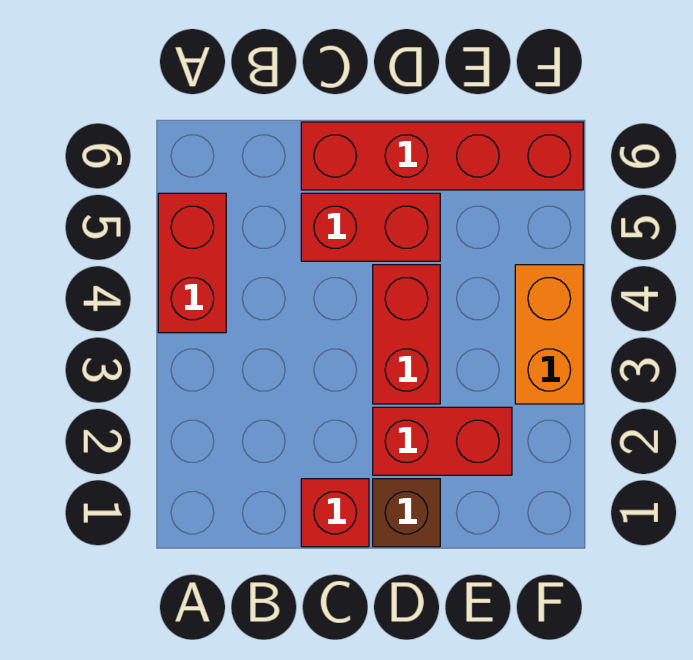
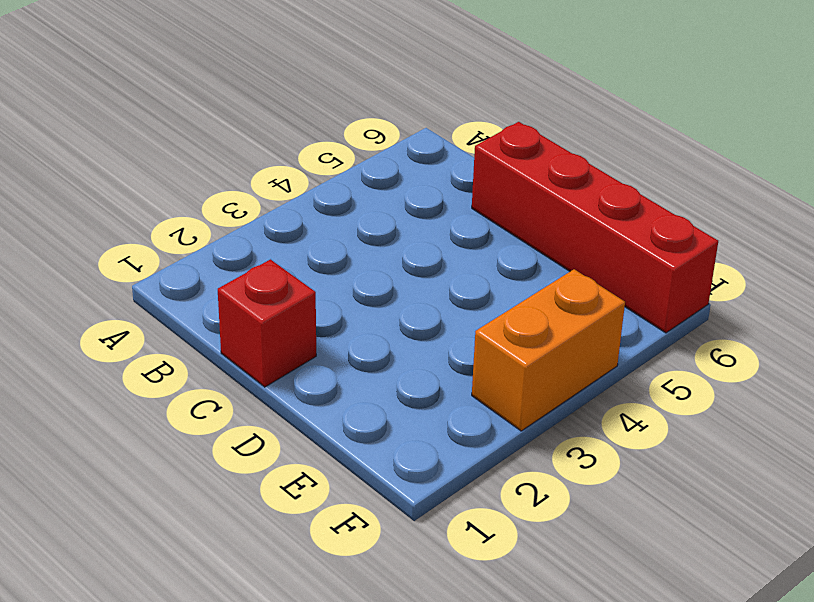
none -> red 1x2 brick [158,193,226,333]
none -> red 1x2 brick [301,193,440,261]

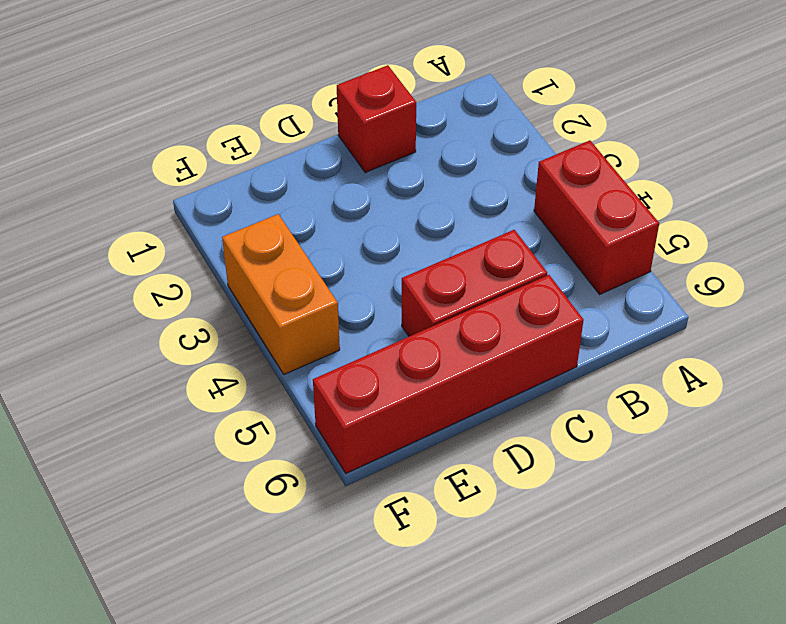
none -> brown 1x1 brick [373,479,440,547]
none -> red 1x2 brick [373,407,512,475]

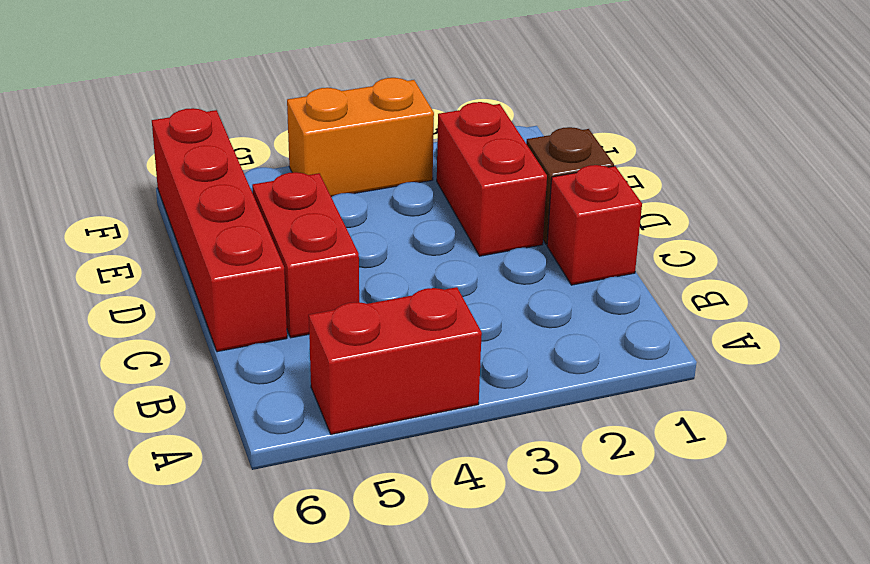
none -> red 1x2 brick [373,265,440,404]

